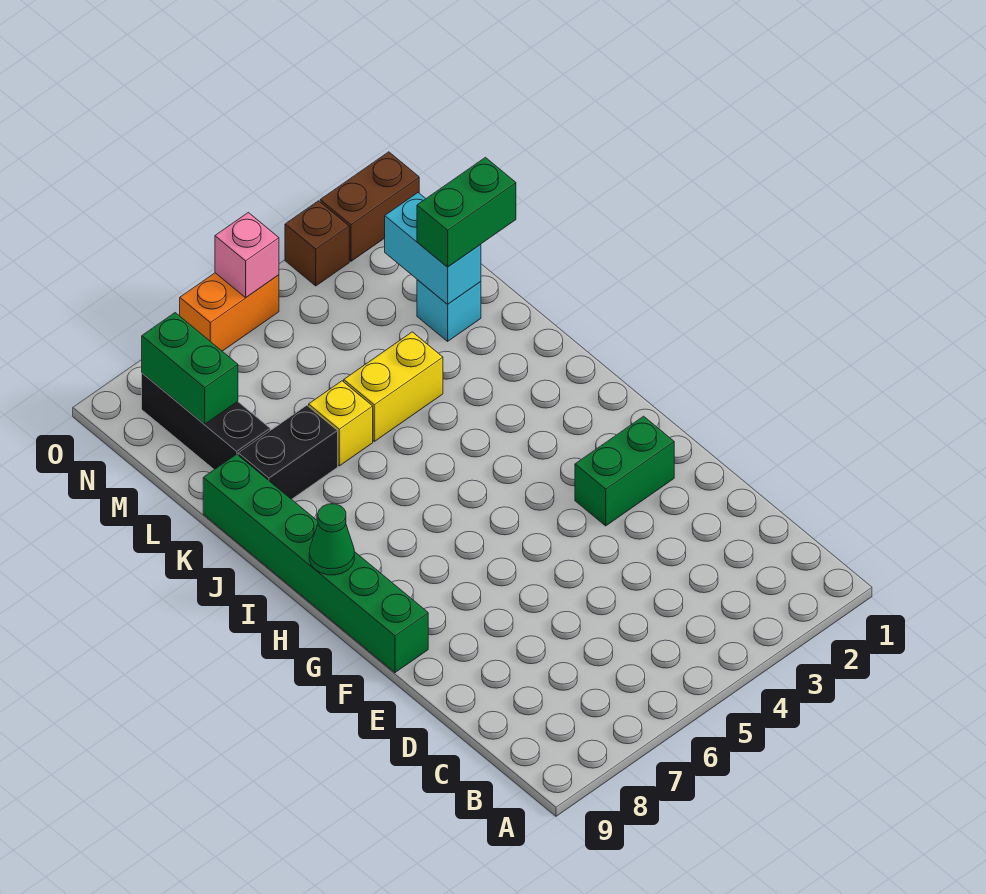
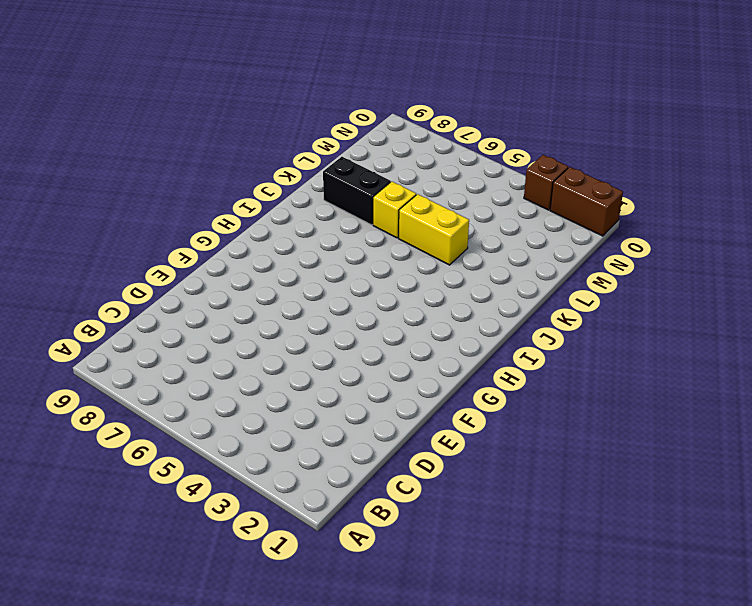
none -> green 1x2 brick [575,416,674,526]
none -> green 1x6 brick [203,454,428,673]
none -> cyan 1x1 brick [417,280,481,341]

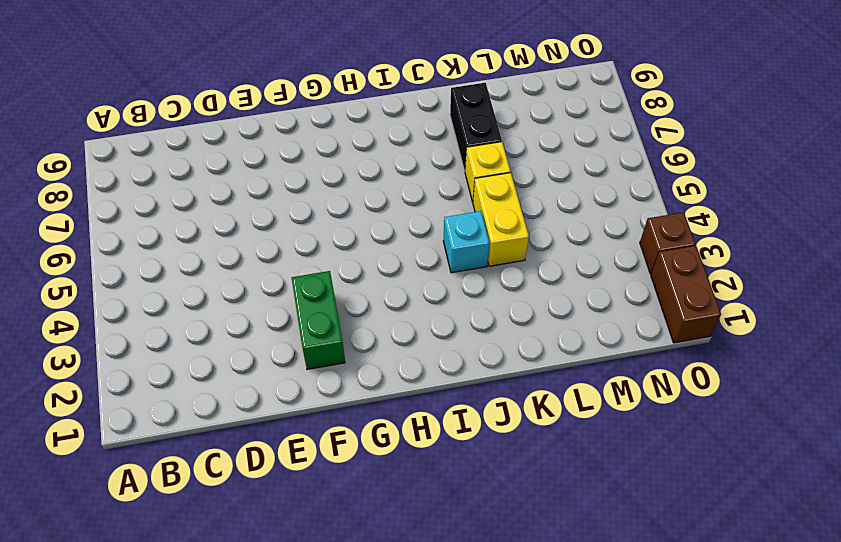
cyan 1x1 brick [443,211,490,273] -> cyan 1x1 brick moved to [417,280,481,341]
none -> green 1x6 brick [203,454,428,673]
none -> black 1x3 brick [142,373,270,470]
none -> orange 1x2 brick [180,273,279,351]

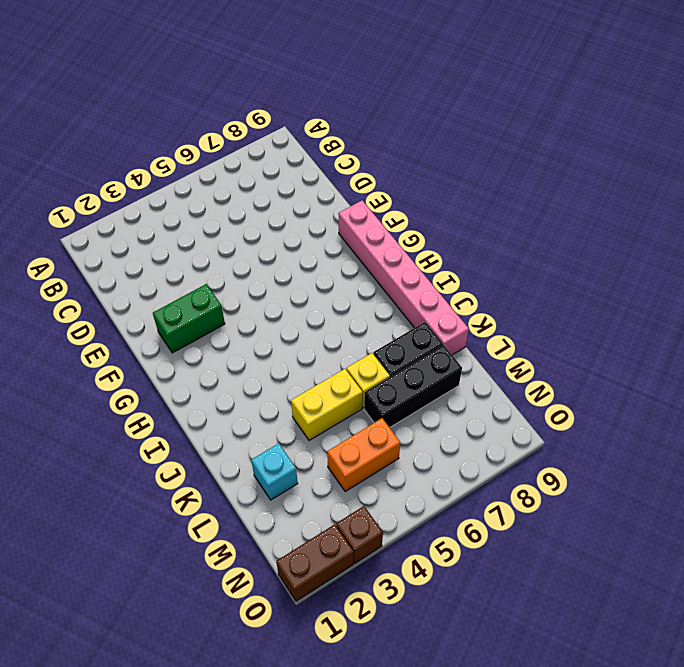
pink 1x6 brick [338,200,469,355] -> green 1x6 brick [203,454,428,673]
black 1x3 brick [364,345,462,428] -> black 1x3 brick turned to [142,373,270,470]
orange 1x2 brick [327,418,400,491] -> orange 1x2 brick moved to [180,273,279,351]
none -> green 1x1 cone [309,504,354,575]
none -> cyan 1x2 brick [385,193,481,304]
none -> green 1x2 brick [142,313,238,424]

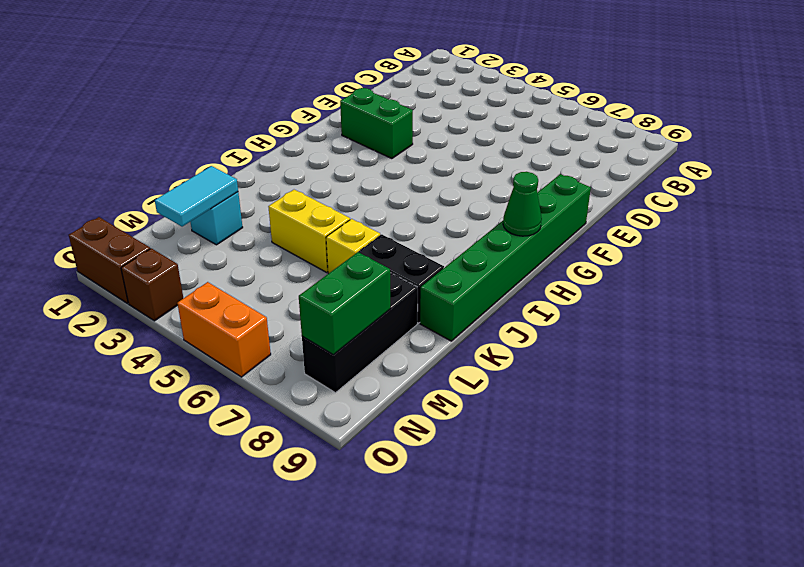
cyan 1x2 tile [155,166,238,227] -> cyan 1x2 brick [385,193,481,304]
none -> pink 1x1 brick [215,213,279,298]
none -> green 1x2 brick [417,157,516,267]

